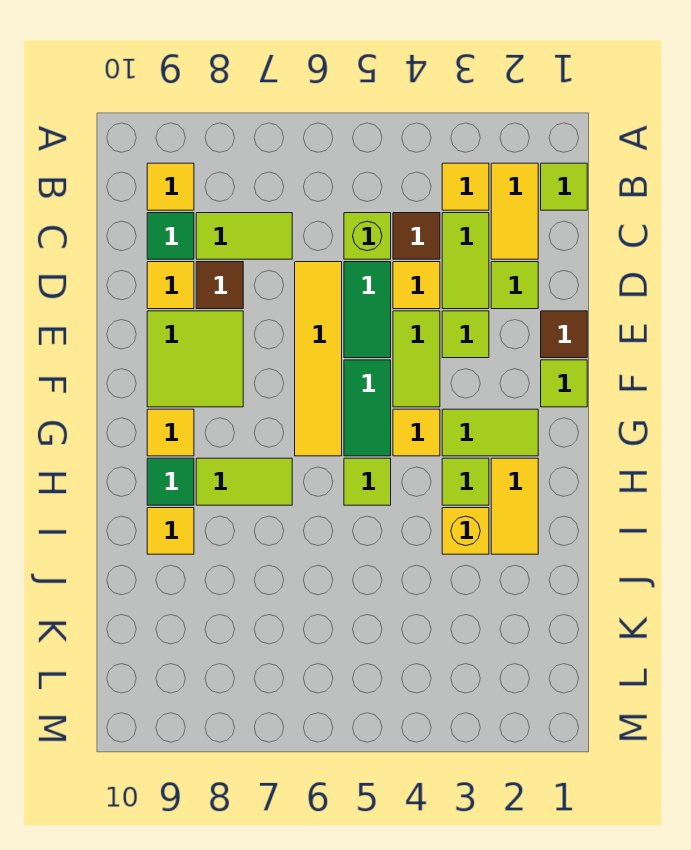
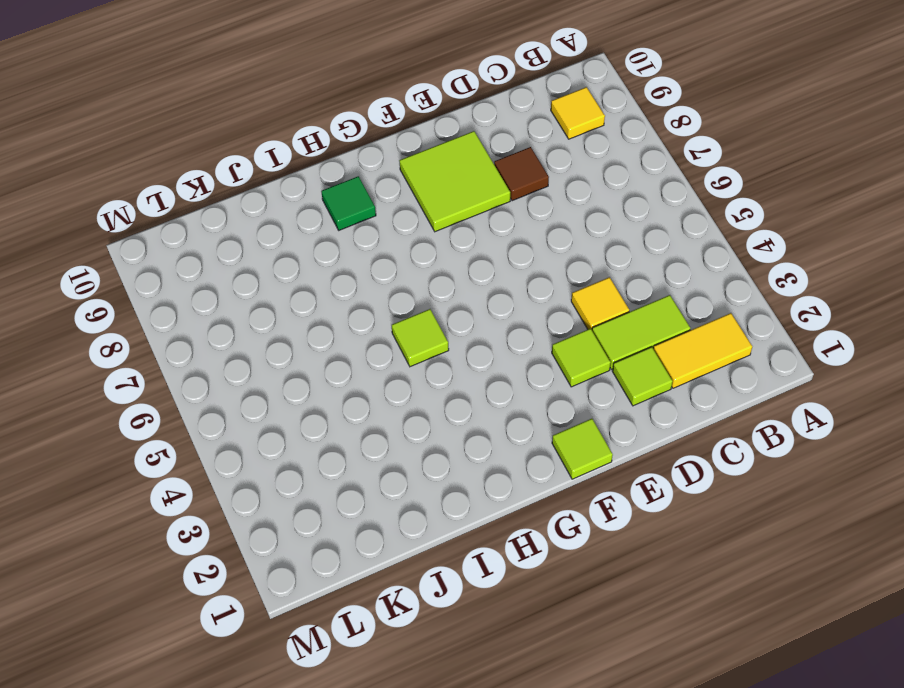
none -> lime 1x1 tile [541,163,587,210]
none -> yellow 1x1 tile [442,163,489,210]
none -> brown 1x1 tile [393,213,440,259]
none -> lime 1x1 brick [344,213,391,259]

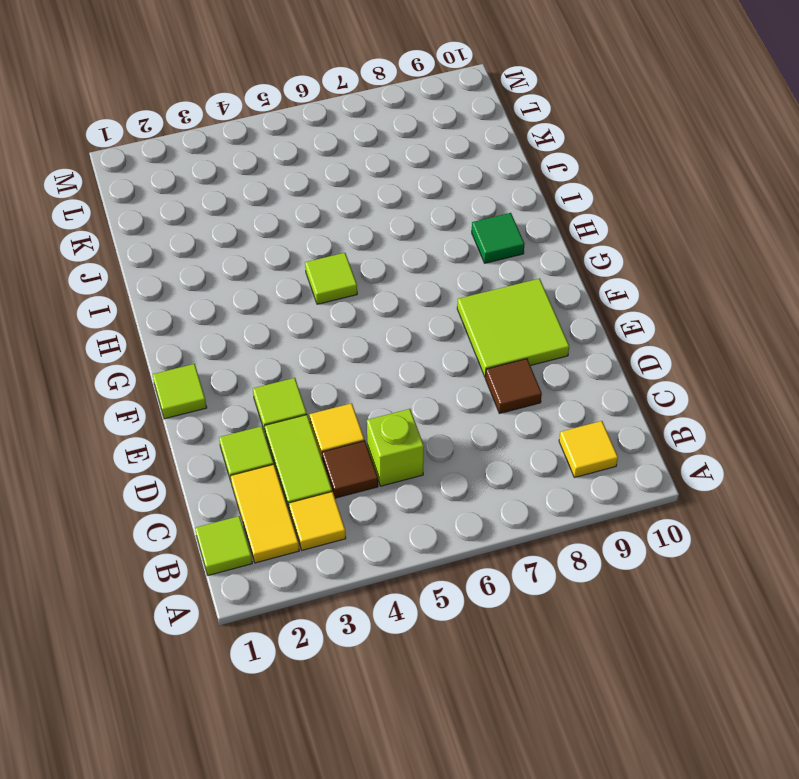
none -> lime 1x2 tile [196,213,292,259]
none -> green 1x1 tile [147,213,194,259]
none -> green 1x2 tile [344,262,391,358]
none -> yellow 1x4 tile [295,262,342,456]

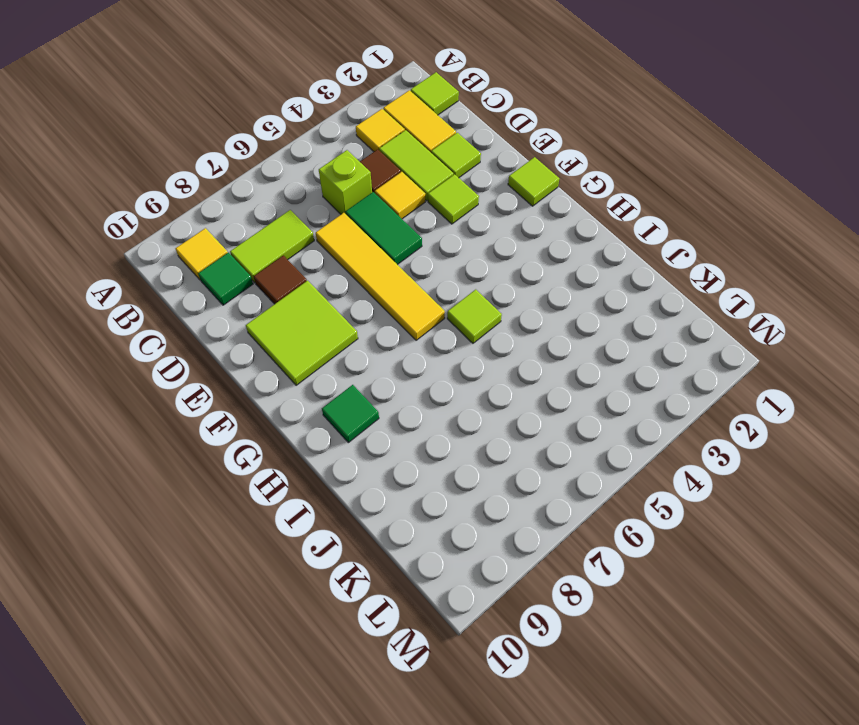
none -> yellow 1x1 tile [147,262,194,309]
none -> brown 1x1 tile [541,311,587,358]
none -> lime 1x2 tile [393,311,440,407]
none -> green 1x2 tile [344,360,391,456]

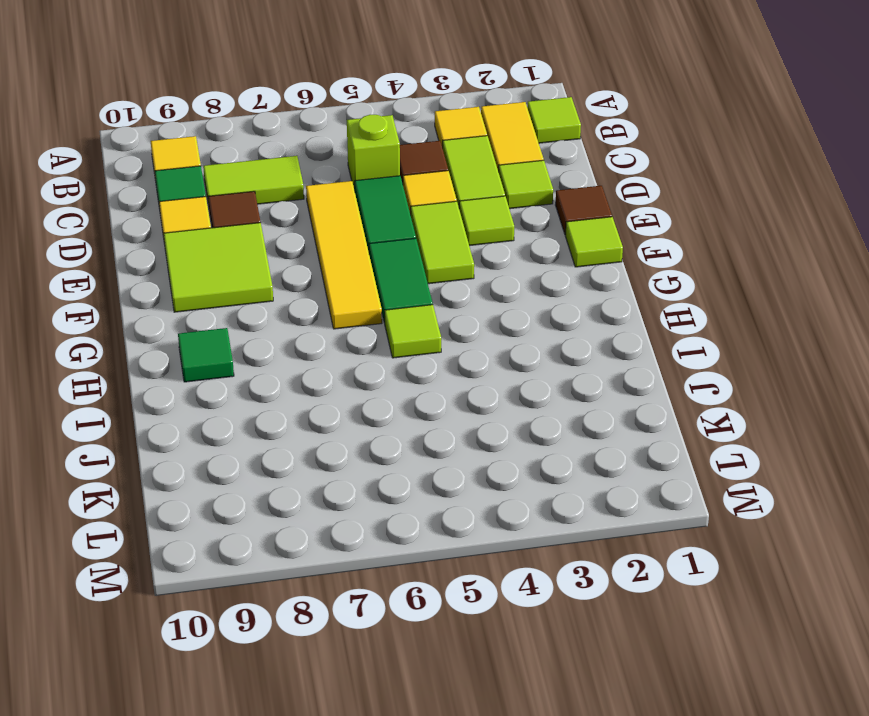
none -> lime 1x2 tile [442,409,538,456]
none -> yellow 1x1 tile [393,409,440,456]
none -> yellow 1x1 tile [147,409,194,456]
none -> yellow 1x2 tile [491,458,538,554]

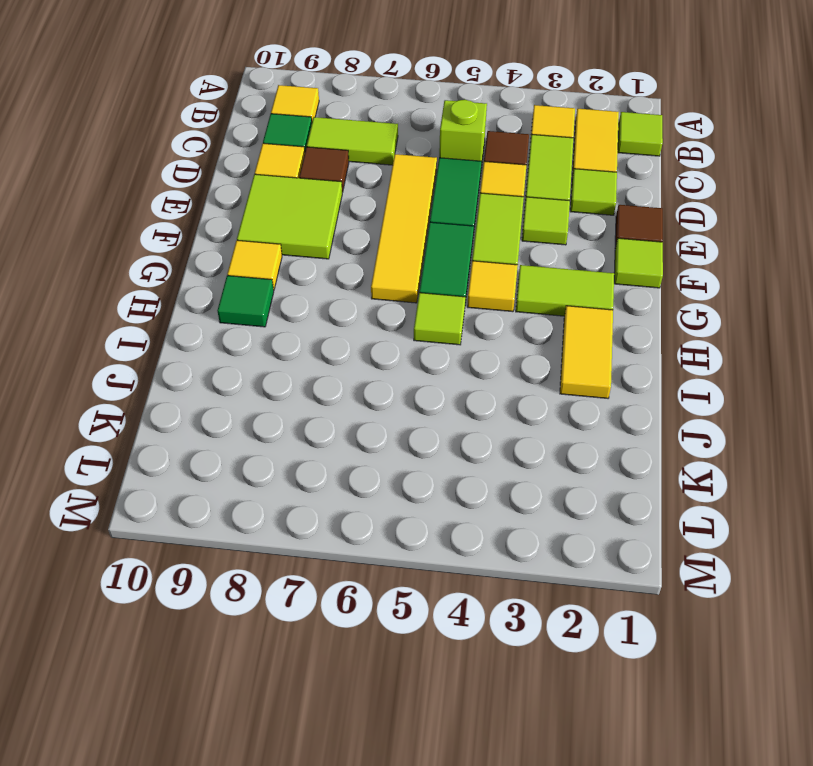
none -> lime 1x1 tile [442,458,489,505]
none -> lime 1x2 tile [196,458,292,505]
none -> yellow 1x1 brick [442,508,489,554]
none -> yellow 1x1 tile [147,508,194,554]

